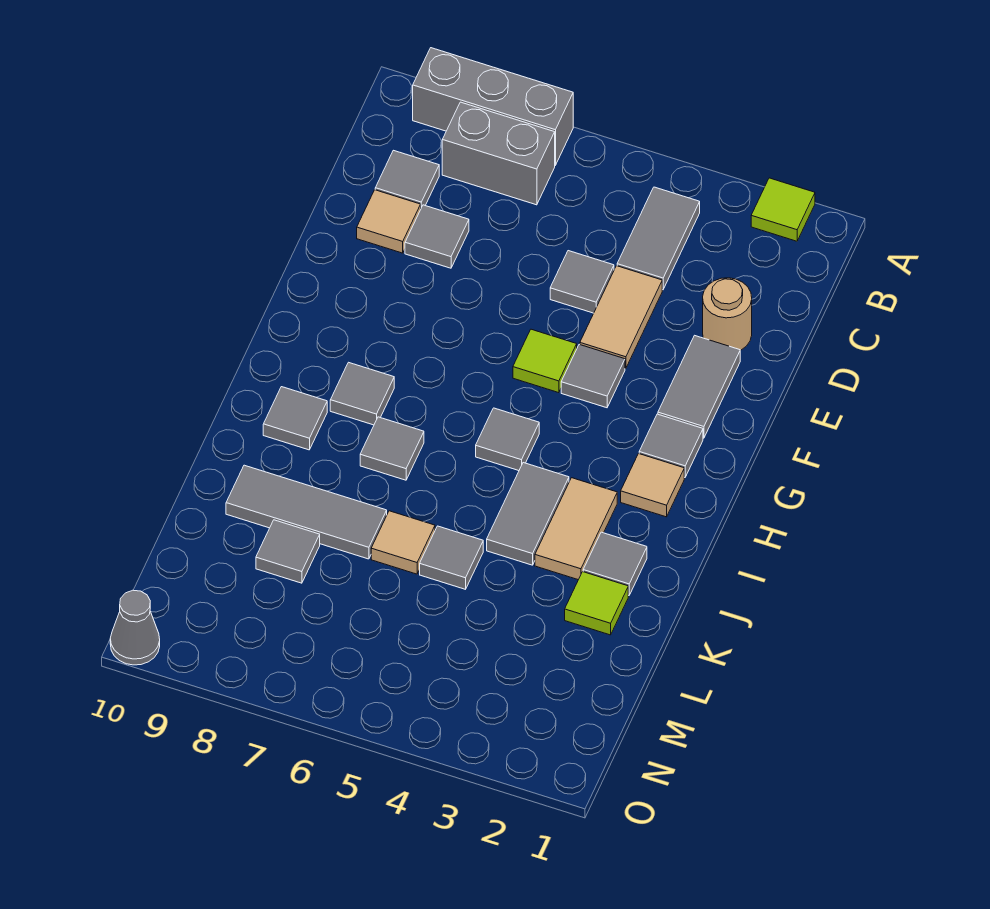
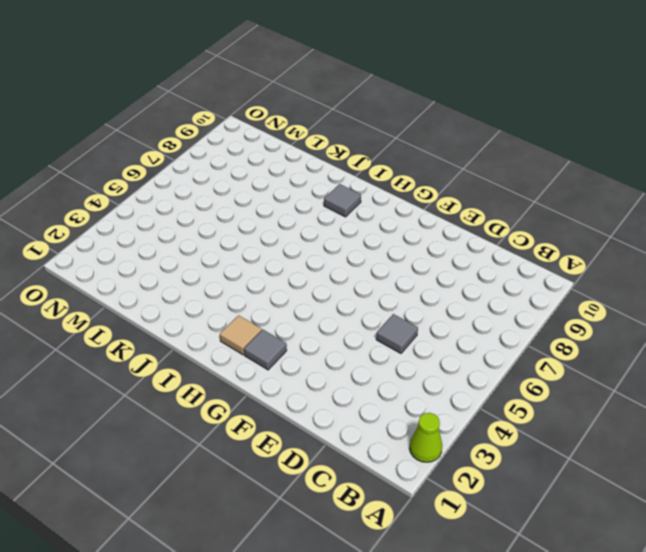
lime 1x1 cone [410,413,442,462] -> lime 1x1 tile [751,178,815,241]
none -> grey 1x3 brick [413,48,573,165]
none -> grey 1x2 tile [617,187,700,290]
none -> grey 1x2 brick [442,102,555,205]

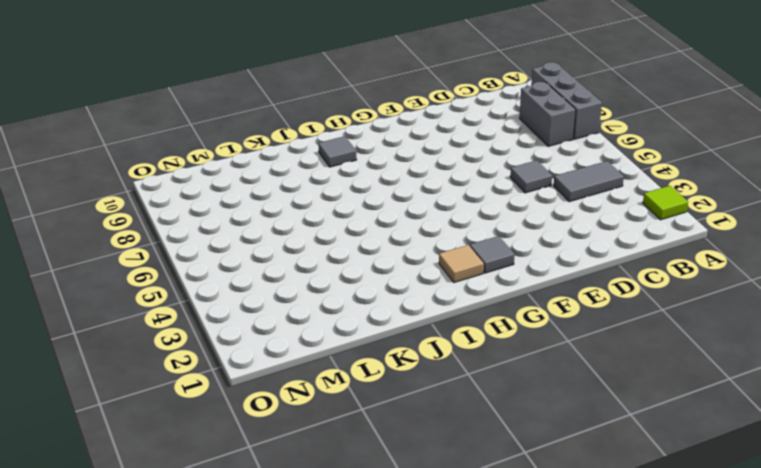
none -> grey 1x1 tile [375,150,439,207]
none -> tan 1x1 round brick [703,278,752,351]
none -> tan 1x2 tile [580,266,662,368]

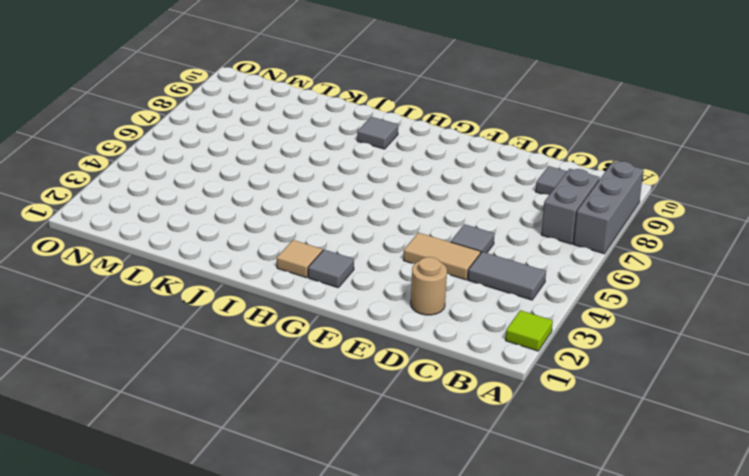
none -> grey 1x1 tile [405,205,469,268]
none -> tan 1x1 tile [357,190,421,253]
none -> grey 1x2 tile [658,335,740,438]

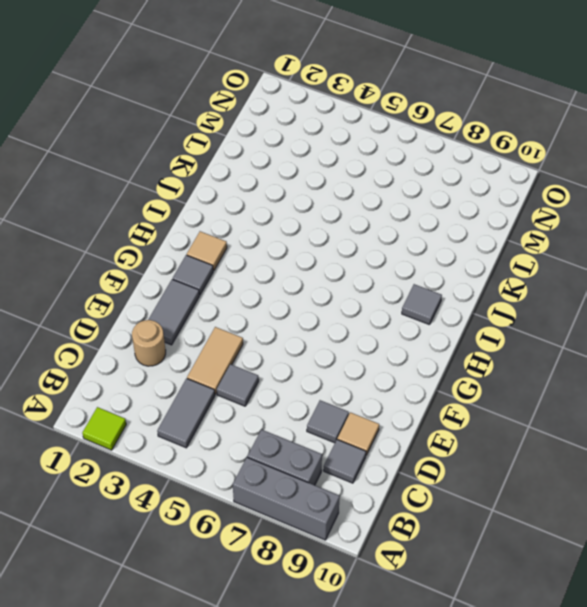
none -> grey 1x1 tile [561,344,625,408]
none -> lime 1x1 tile [513,329,577,393]
none -> grey 1x1 tile [476,408,539,471]

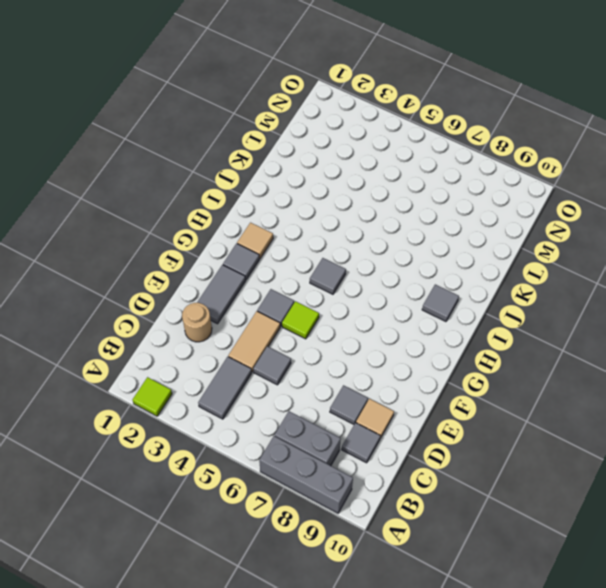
none -> grey 1x1 tile [330,362,394,425]
none -> tan 1x2 tile [535,478,617,580]
none -> grey 1x2 tile [487,463,569,565]

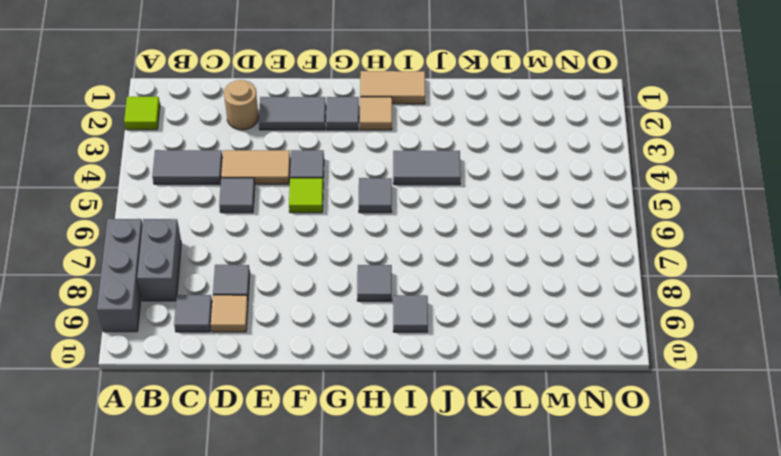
tan 1x2 tile [360,71,425,104] -> tan 1x2 tile moved to [535,478,617,580]
none -> grey 1x1 tile [360,417,424,480]
none -> grey 1x1 tile [583,532,647,595]
none -> lime 1x1 tile [565,572,628,635]

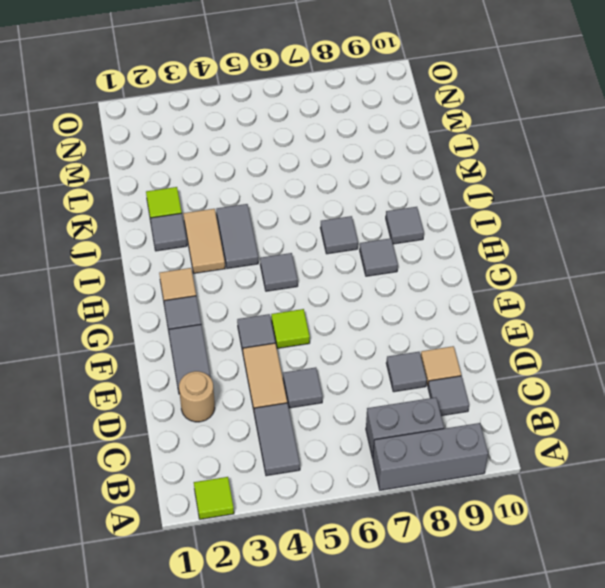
none -> grey 1x1 tile [420,526,483,589]
none -> tan 1x1 tile [371,511,435,574]
none -> grey 1x3 tile [226,465,387,559]

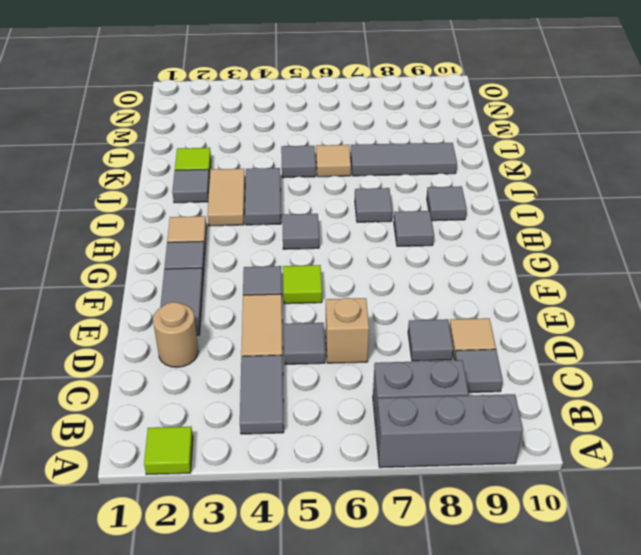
tan 1x1 brick [326,298,369,363] -> none
none -> grey 1x1 tile [256,520,320,583]
none -> grey 1x1 cone [110,590,160,665]

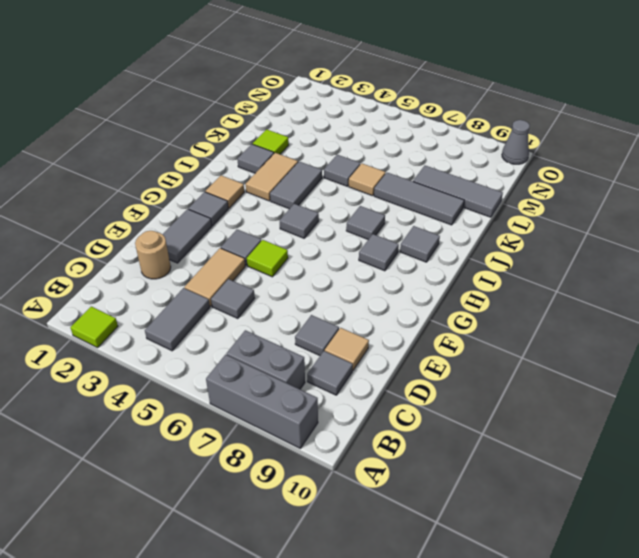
grey 1x3 tile [413,166,503,217] -> grey 1x1 tile [256,520,320,583]

